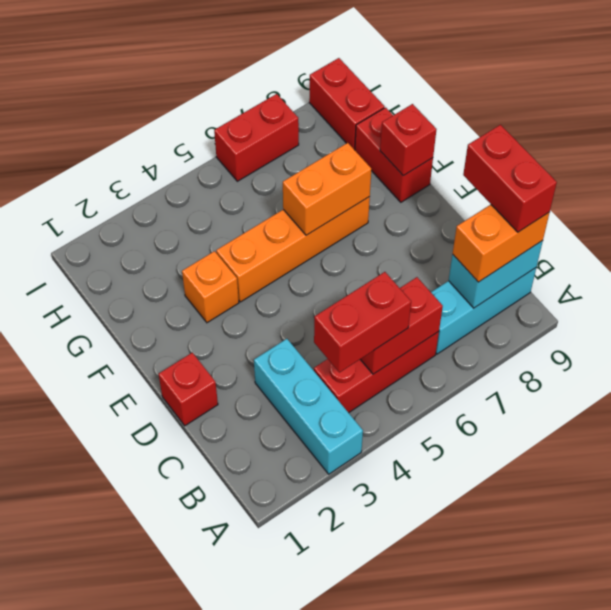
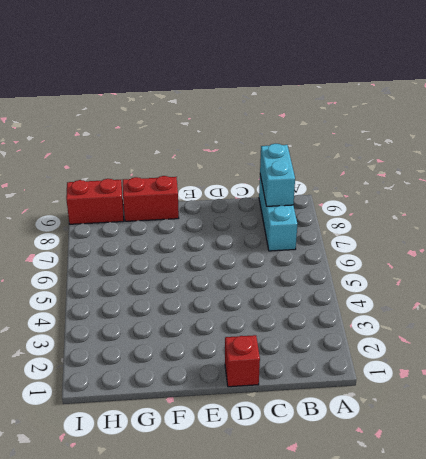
none -> cyan 1x3 brick [254,339,363,474]
none -> red 1x3 brick [314,332,439,413]
none -> orange 1x1 brick [182,251,239,323]

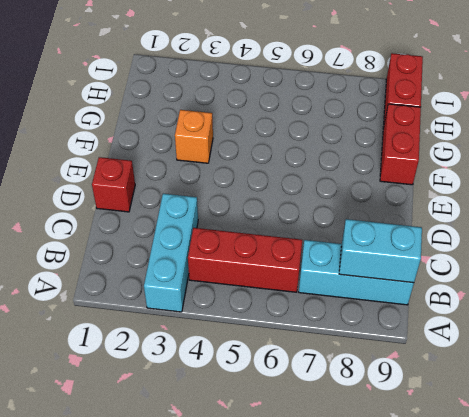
none -> orange 1x4 brick [216,197,370,302]
none -> red 1x2 brick [214,94,299,181]
none -> red 1x2 brick [360,277,443,374]

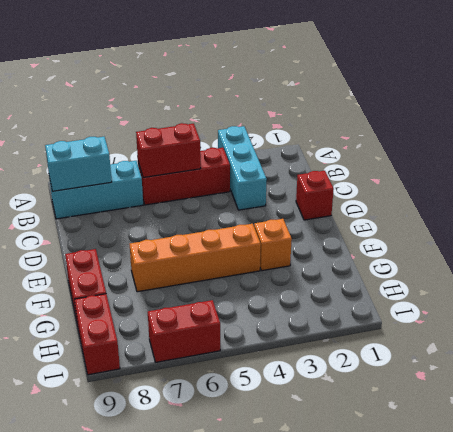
none -> orange 1x2 brick [283,143,371,235]
none -> red 1x1 brick [380,104,437,176]
none -> red 1x2 brick [314,272,411,372]

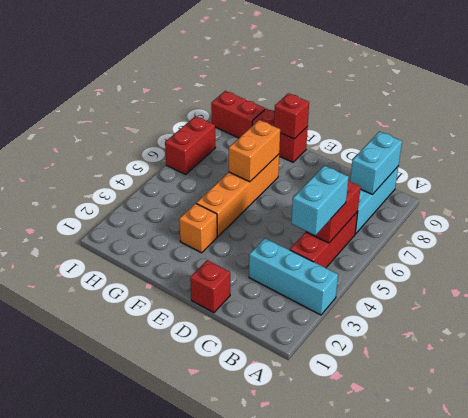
cyan 1x2 brick [291,166,349,235] -> red 1x2 brick [314,272,411,372]
none -> orange 1x2 brick [453,205,550,282]
none -> red 1x2 brick [463,125,557,232]

